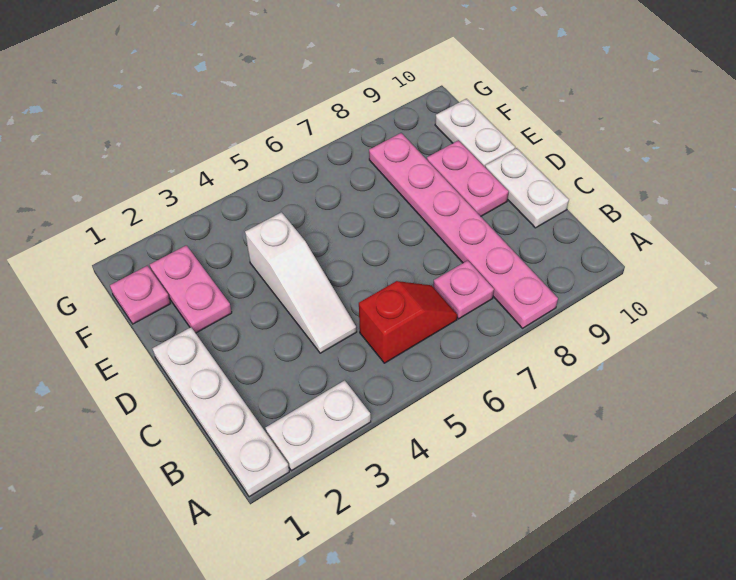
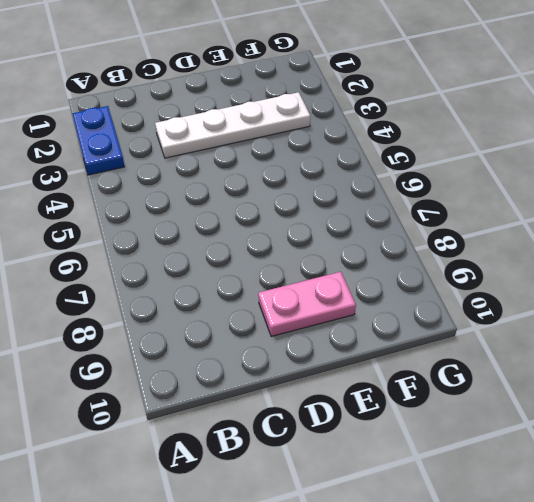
blue 1x2 plate [73,106,125,175] -> white 1x2 plate [265,380,371,471]
white 1x4 plate [155,92,310,158] -> white 1x4 plate moved to [152,327,289,497]
none -> pink 1x6 plate [369,133,558,328]
none -> red 1x2 slope [359,281,457,363]

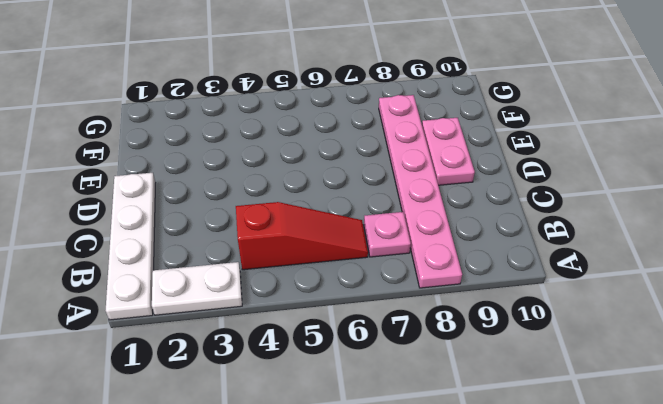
red 1x3 slope [236,202,368,270] -> red 1x2 slope [359,281,457,363]
none -> white 1x3 slope [245,212,357,353]
none -> white 1x2 plate [485,148,569,228]

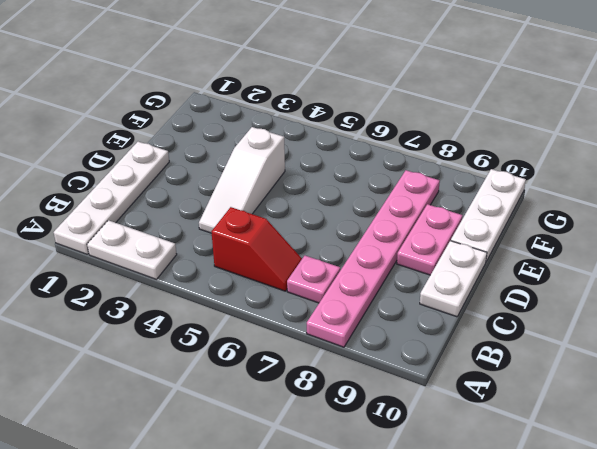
white 1x3 plate [451,169,526,261] -> white 1x2 plate [435,99,515,167]
none -> pink 1x2 plate [150,245,232,333]
none -> pink 1x1 plate [110,266,170,324]

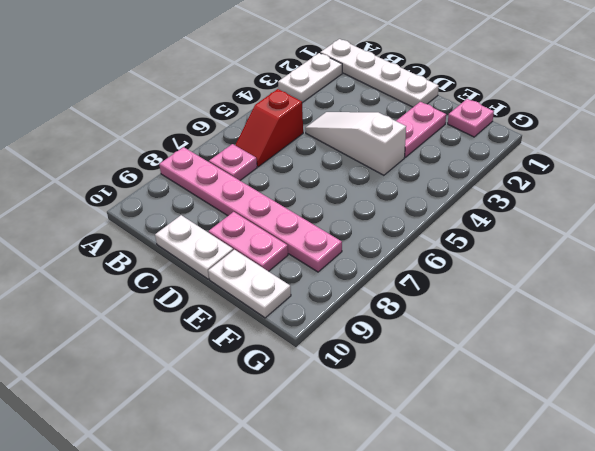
pink 1x2 plate [396,102,446,157] -> pink 1x2 plate turned to [150,245,232,333]

